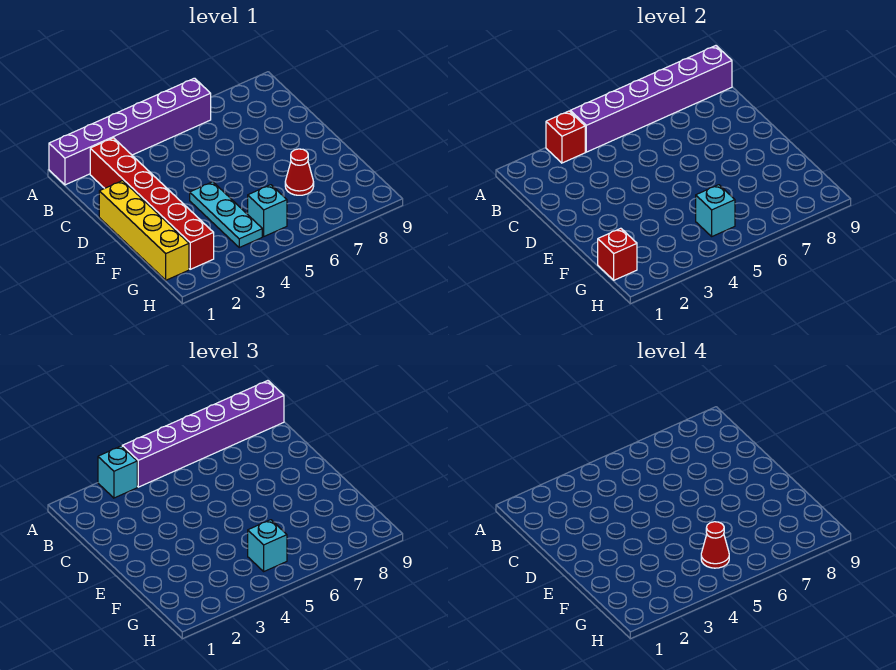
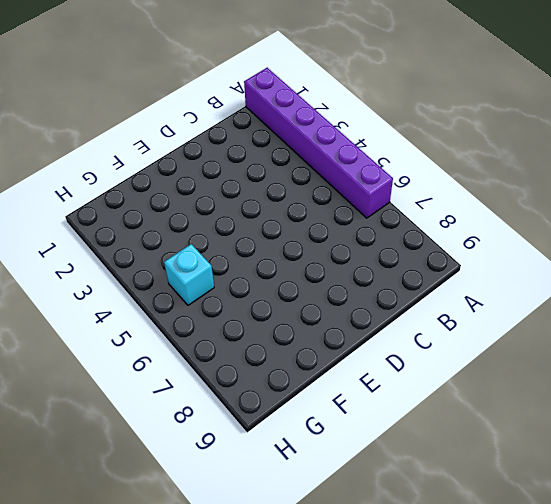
none -> red 1x6 brick [90,138,214,269]
none -> yellow 1x4 brick [99,181,189,280]
none -> cyan 1x3 plate [190,182,262,247]

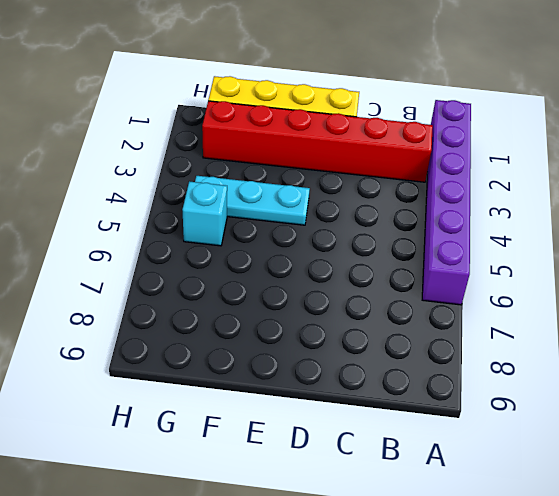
none -> red 1x1 cone [285,149,314,195]
none -> red 1x1 brick [546,111,585,163]
none -> purple 1x6 brick [570,46,732,152]

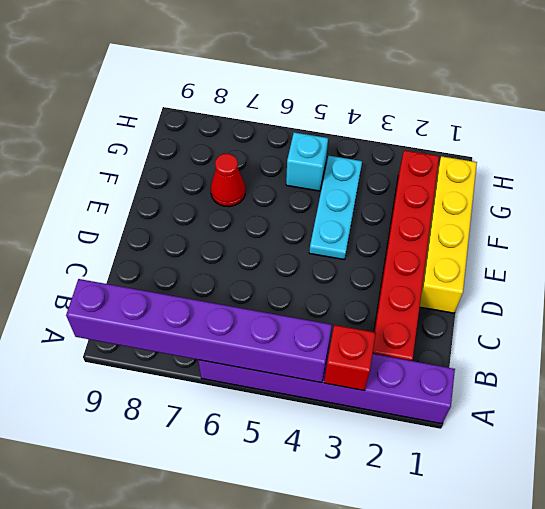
none -> red 1x1 brick [598,228,637,280]
none -> cyan 1x1 brick [696,185,735,236]
none -> cyan 1x1 brick [98,446,137,498]

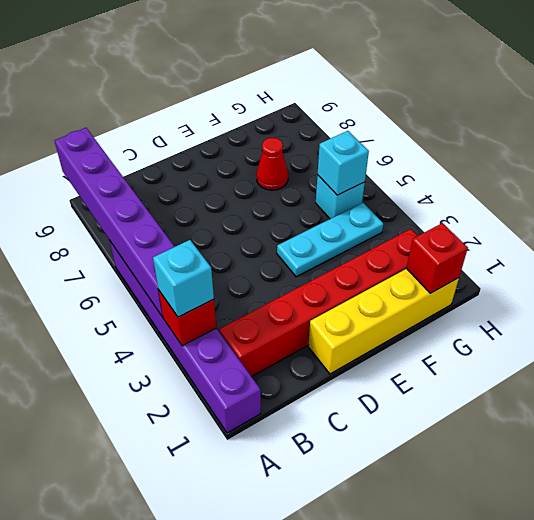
none -> purple 1x6 brick [122,381,284,487]
none -> cyan 1x1 brick [248,520,287,571]
none -> red 1x1 cone [701,522,729,568]

